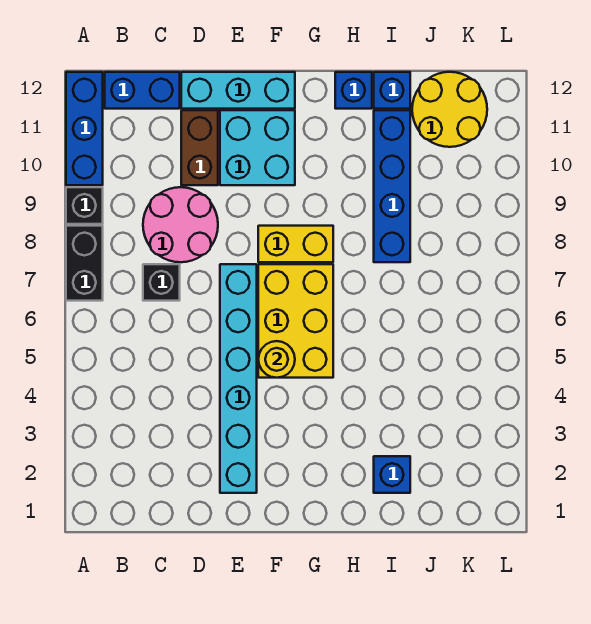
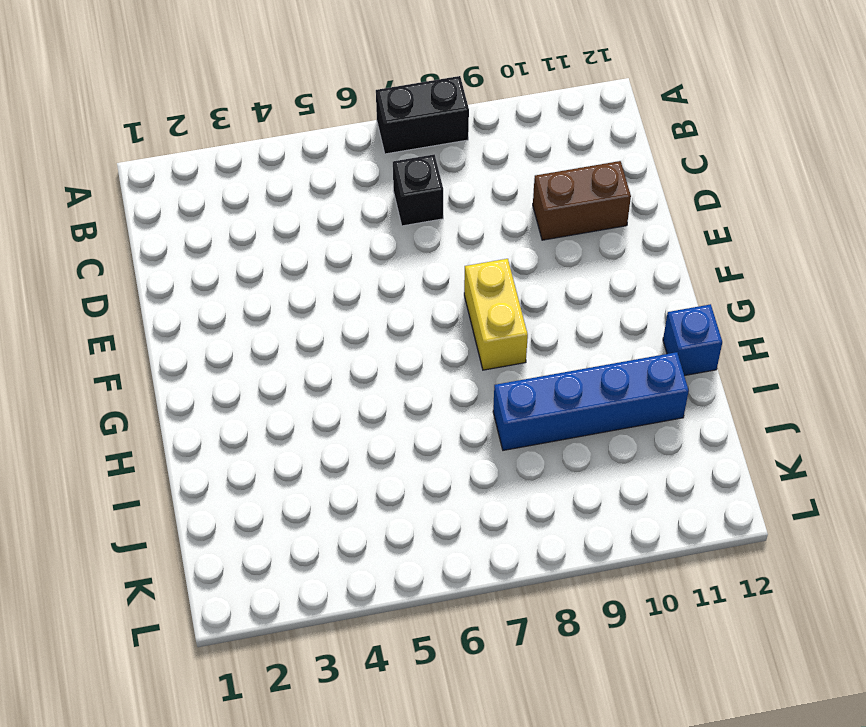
none -> black 1x1 brick [66,187,103,224]
none -> blue 1x3 brick [66,72,103,185]
none -> blue 1x2 brick [105,72,180,109]

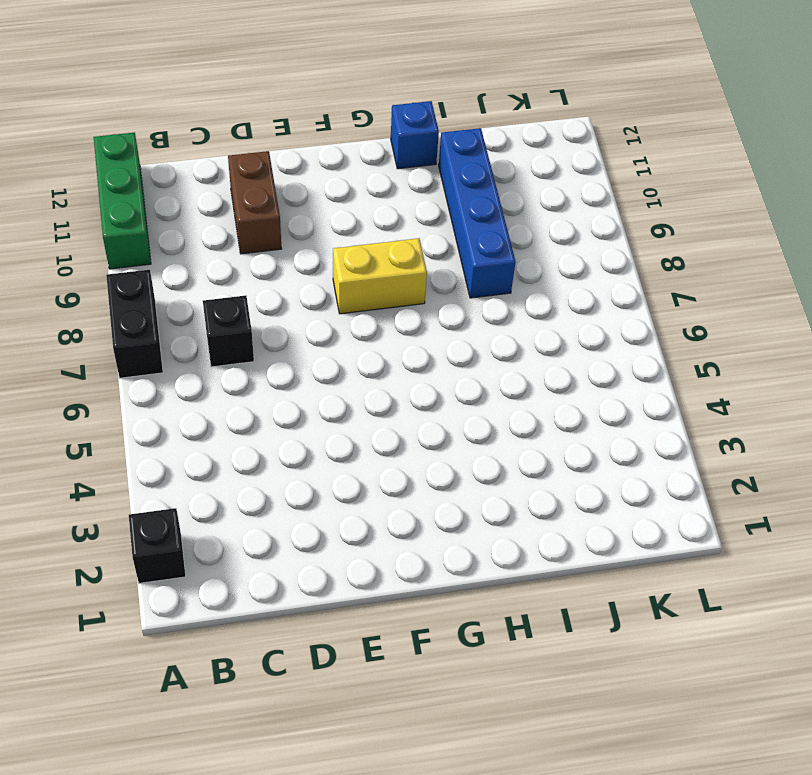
black 1x1 brick [129,508,186,583] -> black 1x1 brick moved to [66,187,103,224]
green 1x3 brick [94,133,151,269] -> blue 1x3 brick [66,72,103,185]
none -> blue 1x2 brick [105,72,180,109]
none -> pink 2x2 round brick [143,187,218,262]
none -> cyan 1x3 brick [181,72,295,109]

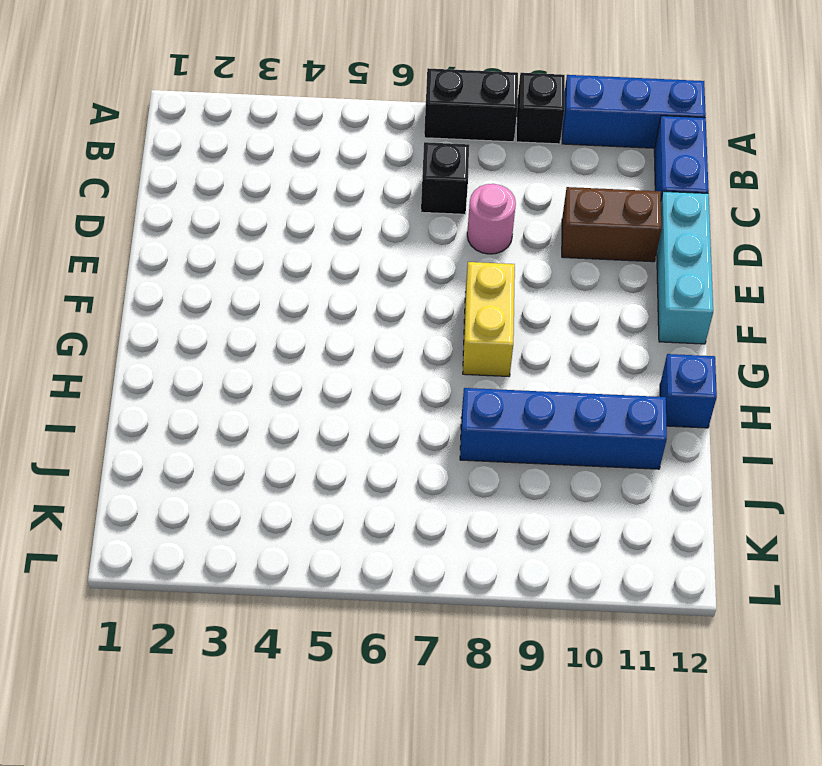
pink 1x1 round brick [467,184,516,254] -> pink 2x2 round brick [143,187,218,262]
none -> cyan 1x6 brick [220,264,257,493]
none -> cyan 2x2 brick [220,110,295,185]
none -> yellow 2x3 brick [258,264,333,378]

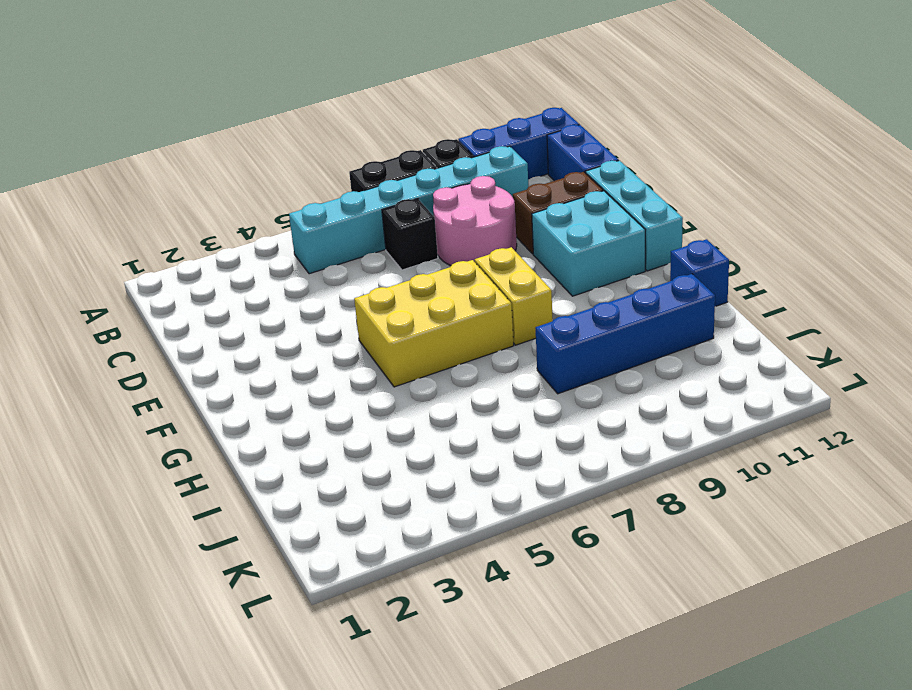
cyan 1x6 brick [289,146,528,274] -> cyan 1x6 brick moved to [220,264,257,493]
none -> blue 1x1 brick [374,456,410,493]
none -> blue 1x1 brick [374,72,410,109]
none -> yellow 2x2 round brick [412,72,487,147]

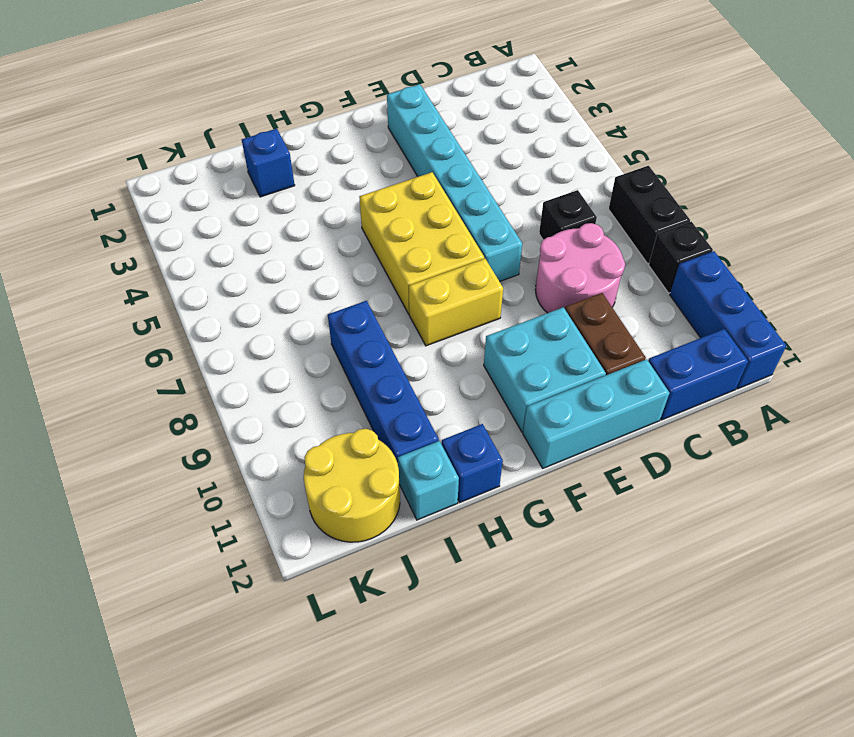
cyan 1x1 brick [398,441,459,520] -> blue 1x1 brick [374,72,410,109]
none -> yellow 1x1 round brick [258,341,295,378]

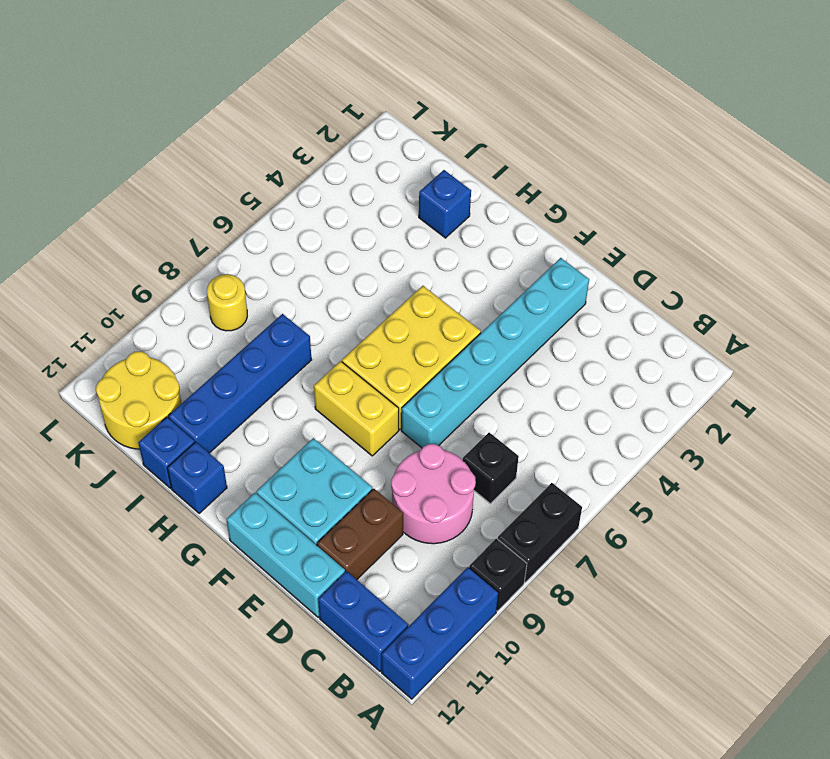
yellow 1x1 round brick [207,274,247,331] -> yellow 1x1 round brick moved to [258,341,295,378]

